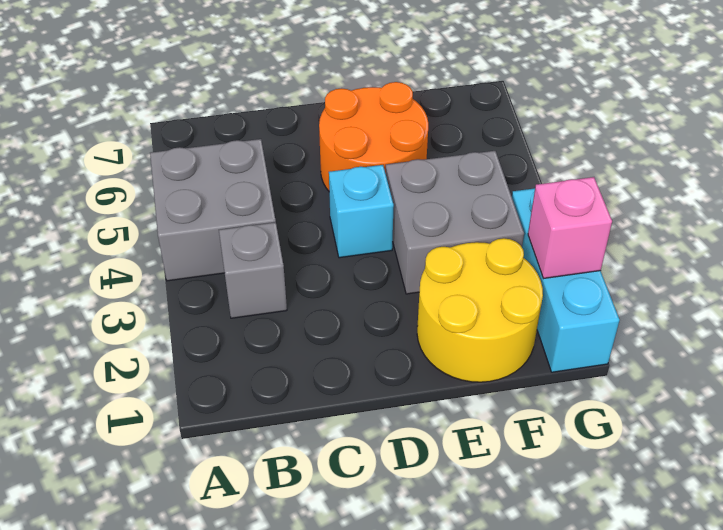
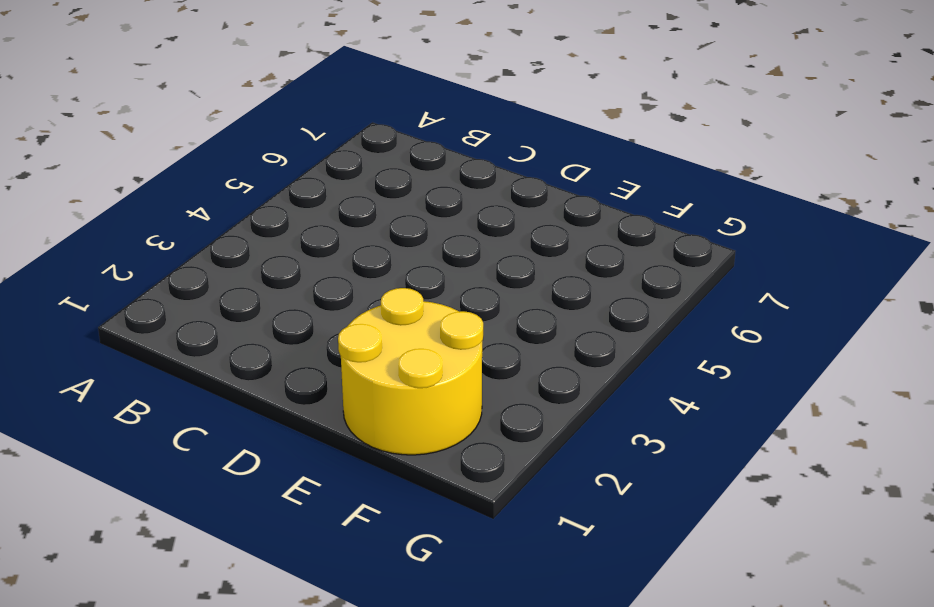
none -> grey 2x2 brick [150,139,276,281]
none -> grey 1x1 brick [219,222,287,318]

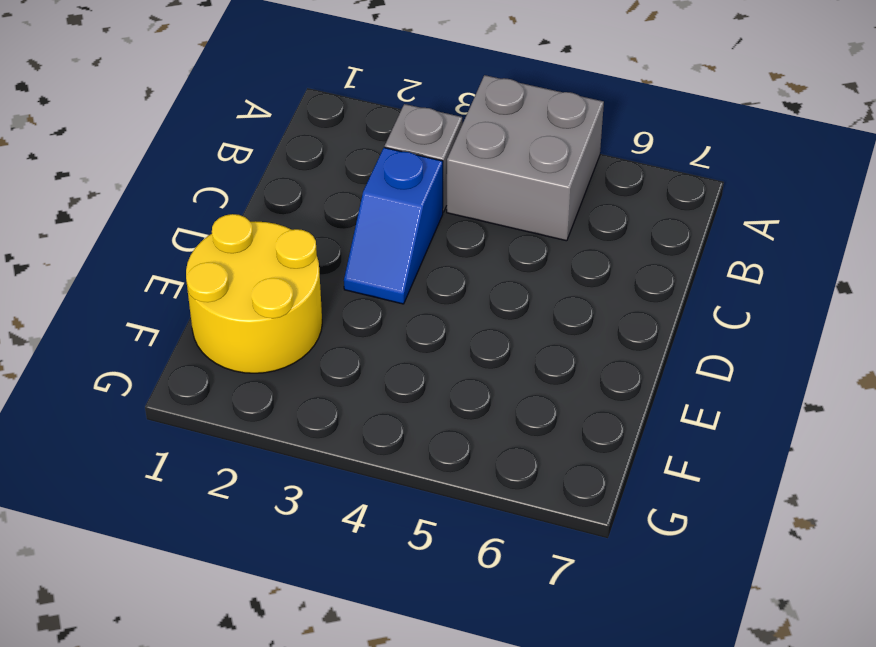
blue 1x2 slope [344,148,443,304] -> none
none -> cyan 1x1 brick [329,165,394,258]
none -> orange 2x2 round brick [319,82,428,191]

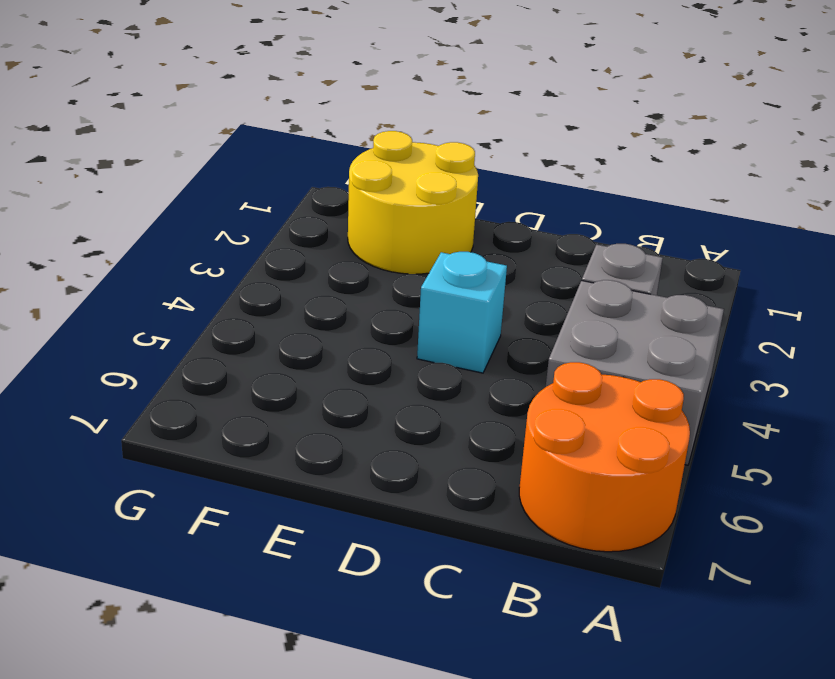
orange 2x2 round brick [519,362,690,552] -> orange 2x2 round brick moved to [319,82,428,191]
none -> grey 2x2 brick [386,151,524,294]
none -> cyan 1x3 brick [512,188,620,372]

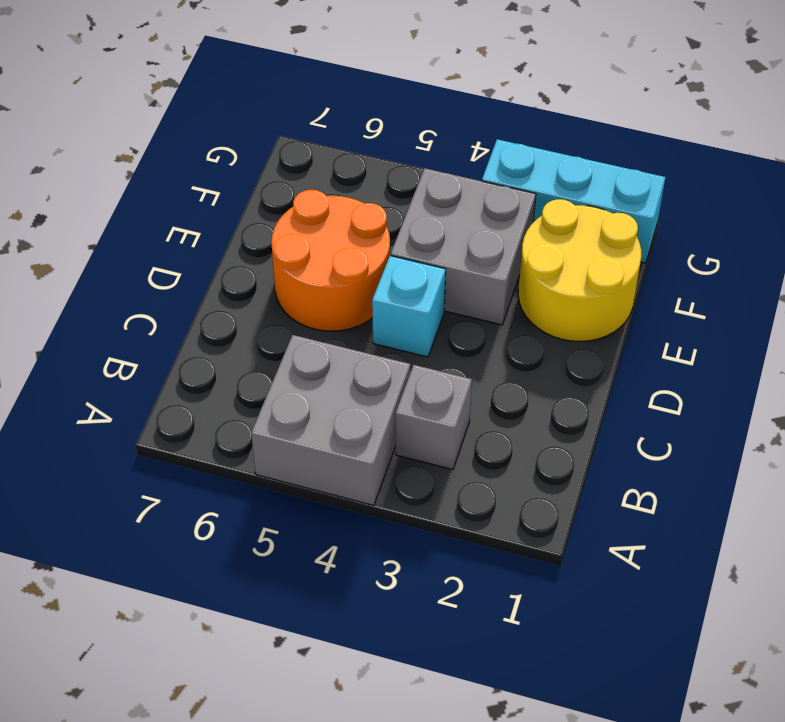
none -> pink 1x1 brick [528,177,612,279]

